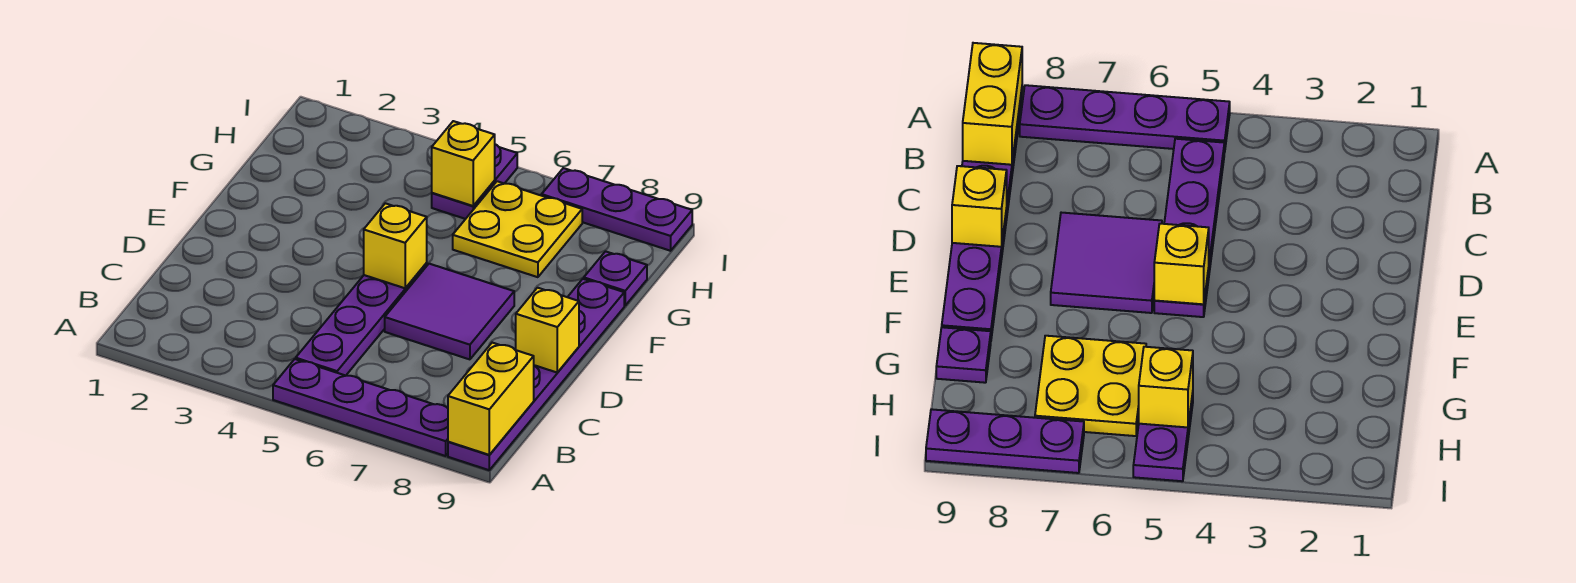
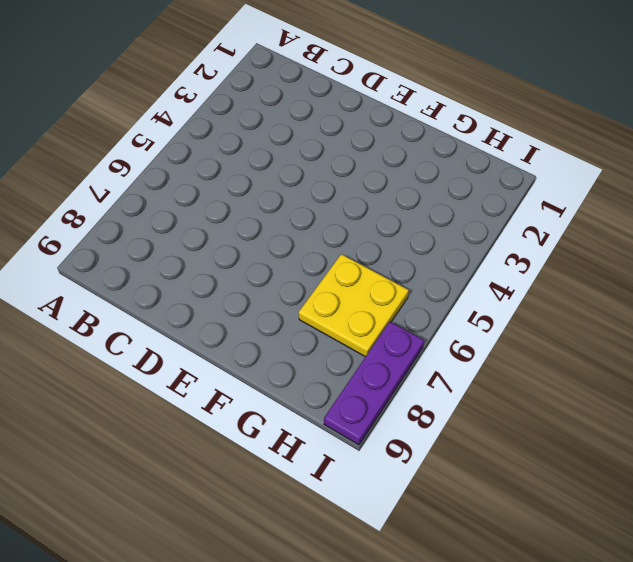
none -> purple 1x4 plate [273,359,448,456]
none -> purple 1x6 plate [448,279,624,470]
none -> purple 1x4 plate [296,263,427,376]

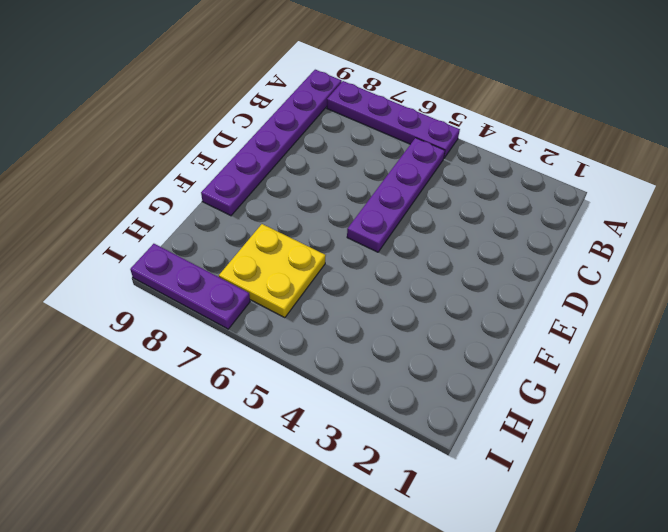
none -> purple 2x2 tile [385,264,514,359]
none -> purple 1x1 plate [584,251,647,305]
none -> purple 1x2 plate [432,144,517,219]

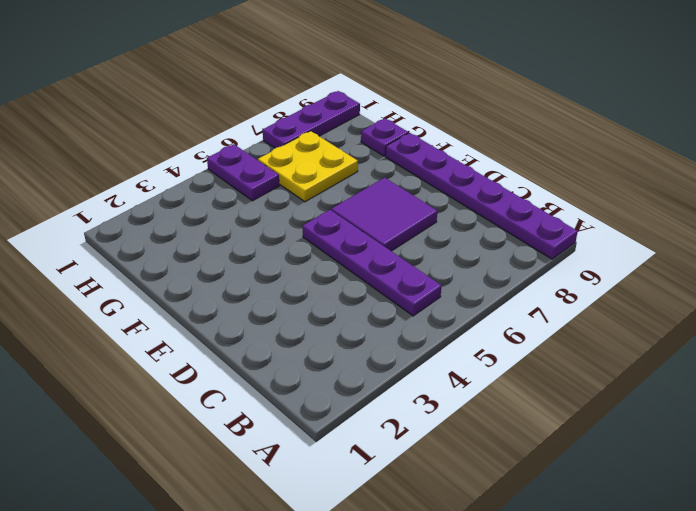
none -> purple 1x4 plate [273,359,448,456]
none -> yellow 1x2 brick [448,343,534,455]
none -> yellow 1x1 brick [516,288,579,373]

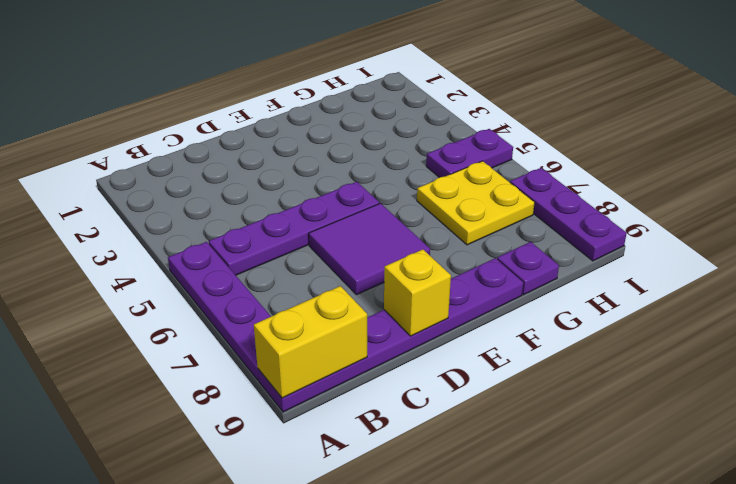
none -> yellow 1x1 brick [364,203,427,288]
none -> yellow 1x1 brick [432,121,495,206]

